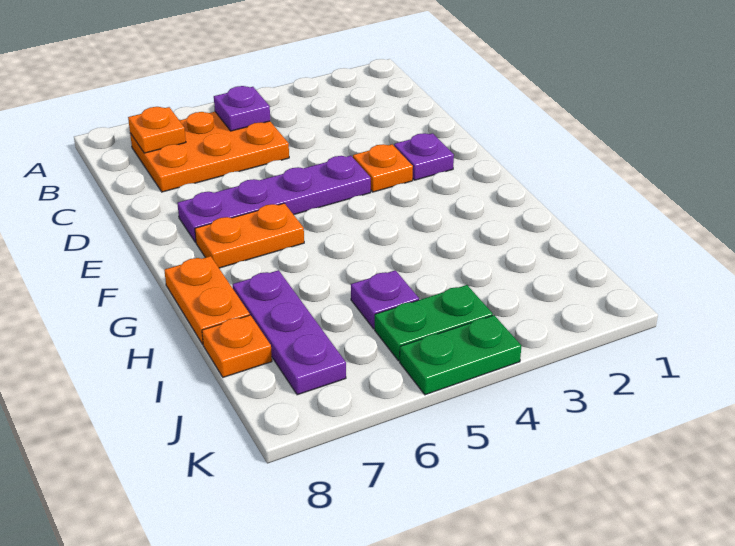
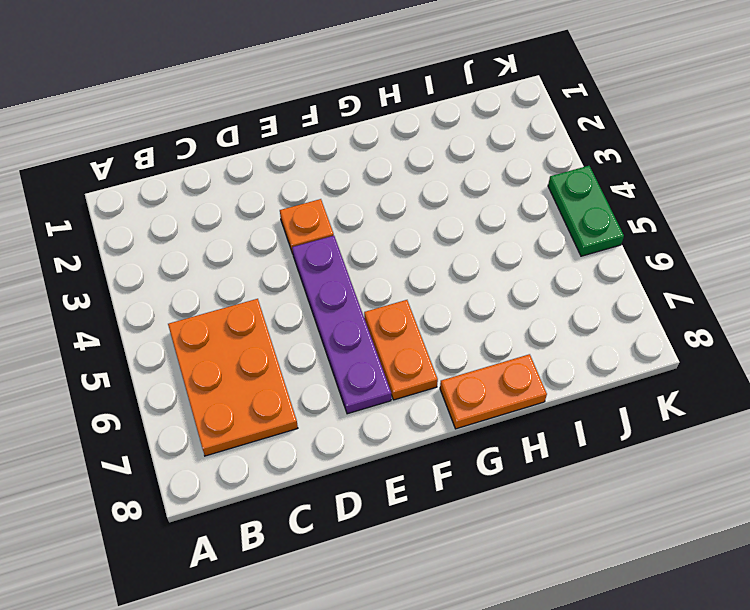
none -> purple 1x1 plate [394,133,454,180]
none -> purple 1x3 plate [233,270,346,395]
none -> purple 1x1 plate [351,270,419,329]

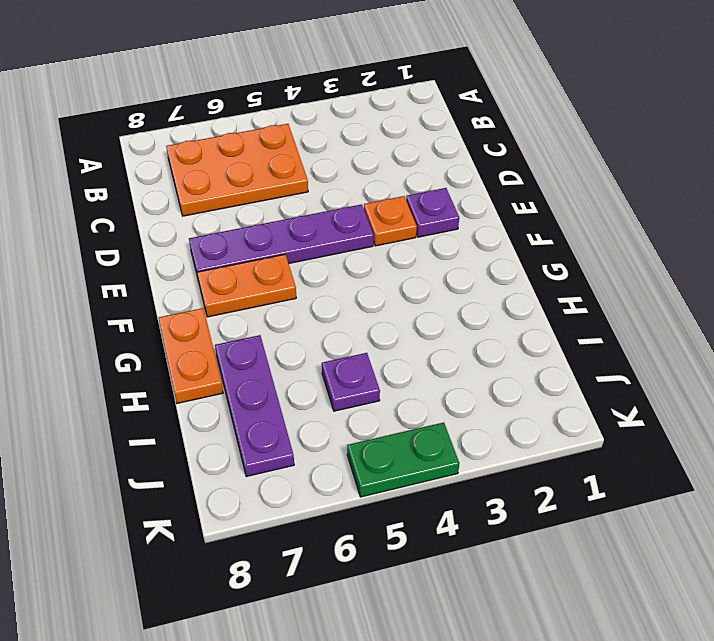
none -> orange 1x1 plate [202,315,272,377]
none -> green 1x2 plate [375,285,493,361]
none -> purple 1x1 plate [214,86,270,131]

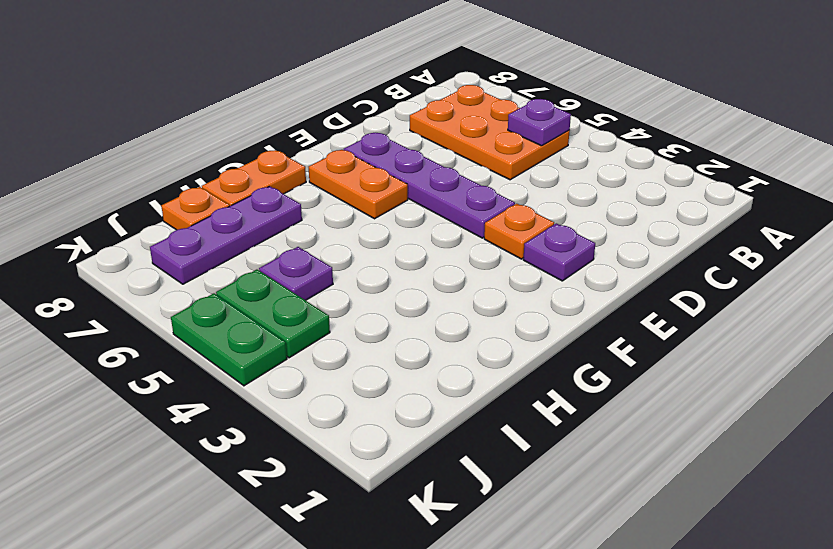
none -> orange 1x1 plate [128,107,186,153]

